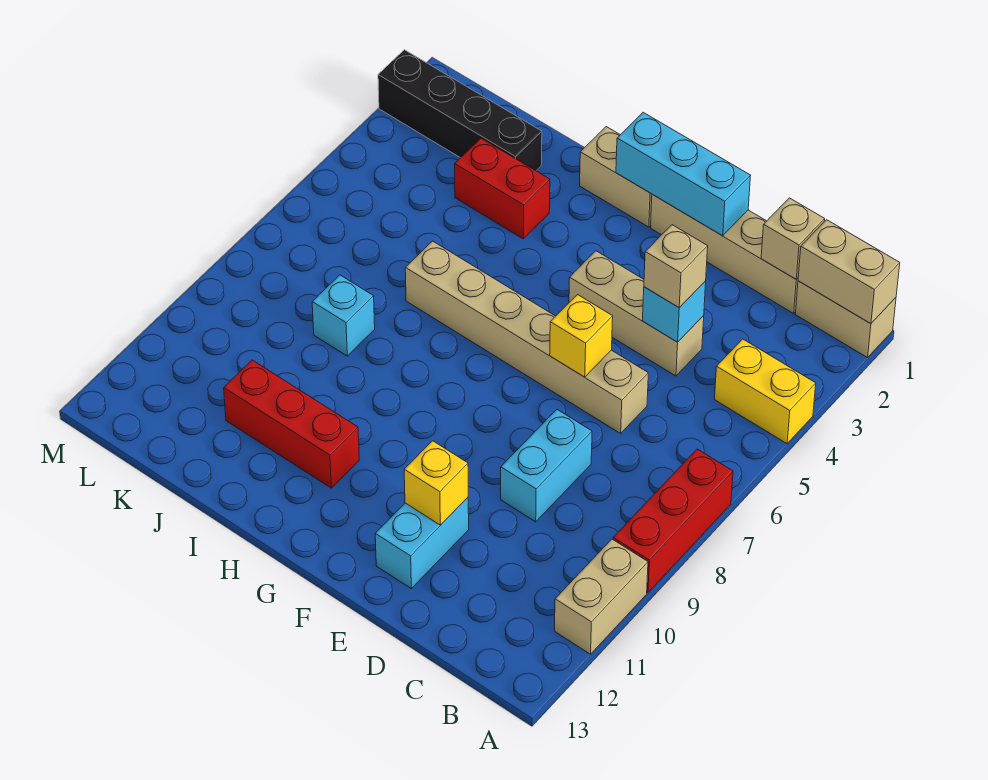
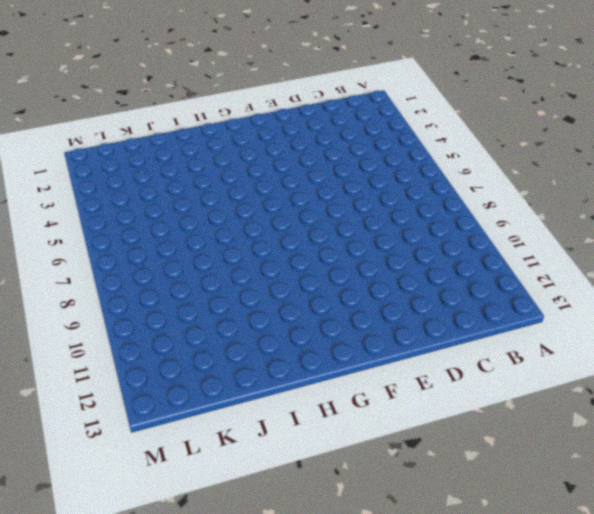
none -> tan 1x2 brick [795,281,896,358]
none -> yellow 1x2 brick [715,339,816,444]
none -> red 1x3 brick [613,449,733,593]

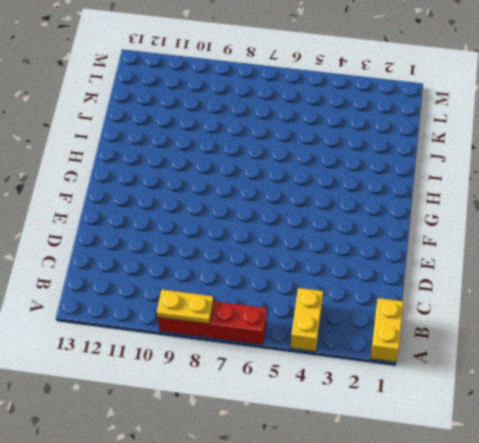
yellow 1x2 brick [371,298,403,362] -> tan 1x2 brick [795,281,896,358]
red 1x4 brick [157,301,267,345] -> red 1x3 brick [613,449,733,593]
yellow 1x2 plate [157,290,213,324] -> none
none -> tan 1x2 brick [555,539,648,654]
none -> tan 1x4 brick [651,194,798,313]
none -> tan 1x3 brick [569,251,704,376]

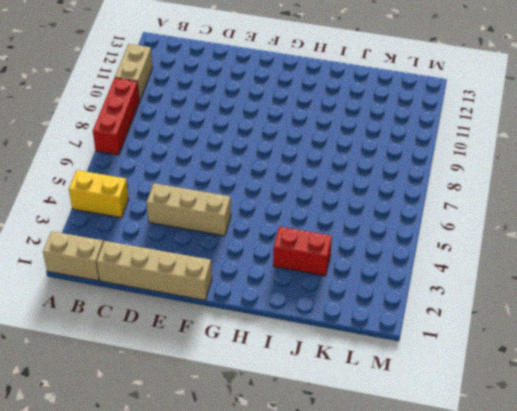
none -> tan 1x6 brick [405,241,648,433]
none -> cyan 1x2 brick [501,410,592,522]
none -> cyan 1x2 brick [375,498,469,588]

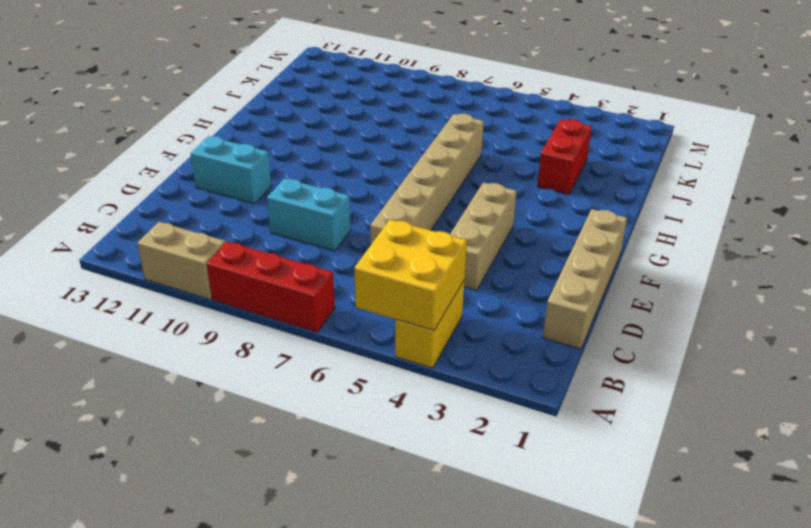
yellow 2x2 brick [354,220,467,331] -> none
none -> tan 1x2 brick [795,281,896,358]
none -> tan 1x2 brick [580,127,652,227]
none -> red 1x3 brick [224,360,359,488]

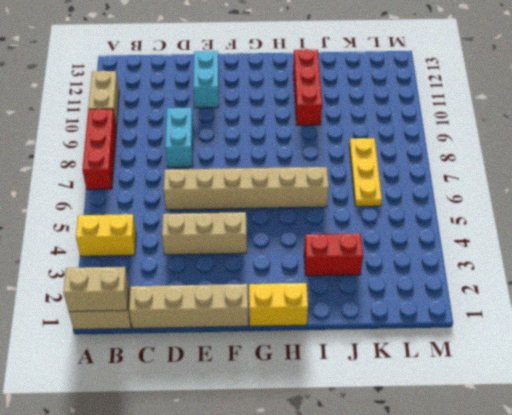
yellow 1x2 brick [249,283,308,326] -> tan 1x2 brick [580,127,652,227]
red 1x3 brick [293,49,322,125] -> red 1x3 brick turned to [224,360,359,488]
yellow 1x3 plate [349,138,382,206] -> none
none -> black 1x4 brick [378,50,542,171]
none -> cyan 1x1 brick [312,275,375,356]
none -> tan 1x1 brick [761,198,825,279]

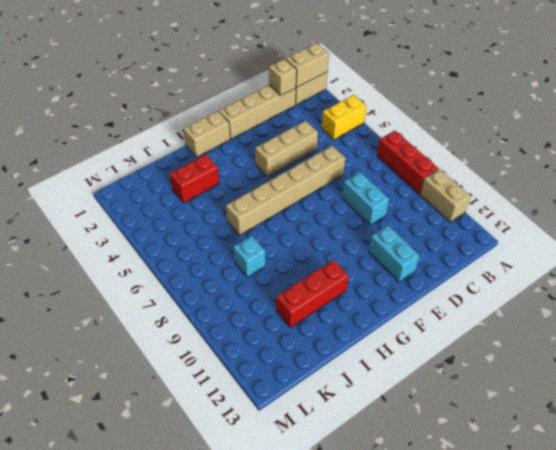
none -> black 1x4 brick [378,50,542,171]
none -> cyan 1x1 brick [643,281,706,342]
none -> cyan 1x3 brick [616,112,751,236]

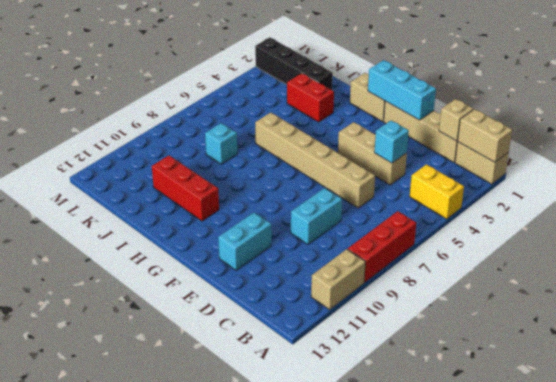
none -> yellow 1x1 brick [550,295,613,377]
none -> yellow 1x1 brick [404,441,468,525]
none -> tan 1x1 brick [644,225,708,308]

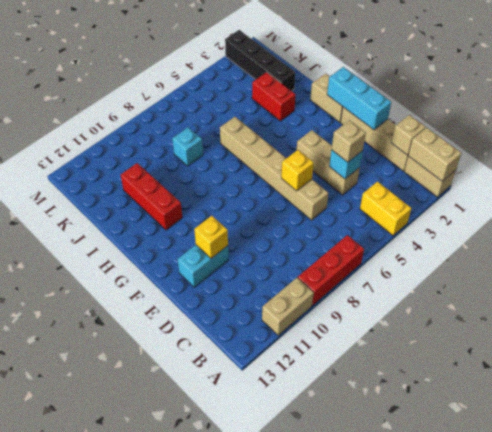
none -> cyan 1x2 brick [501,410,592,522]

